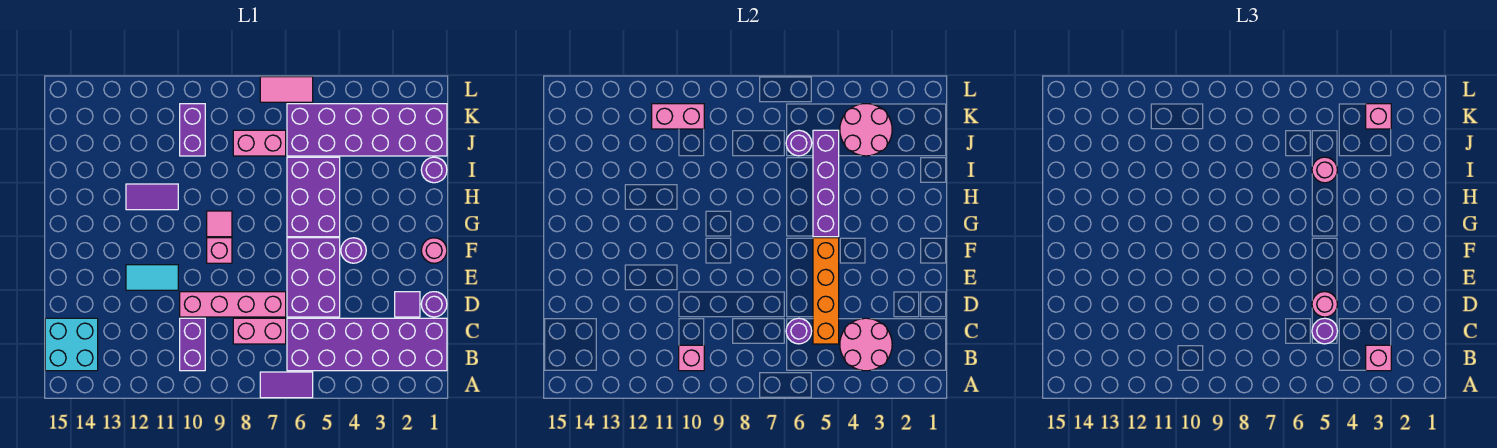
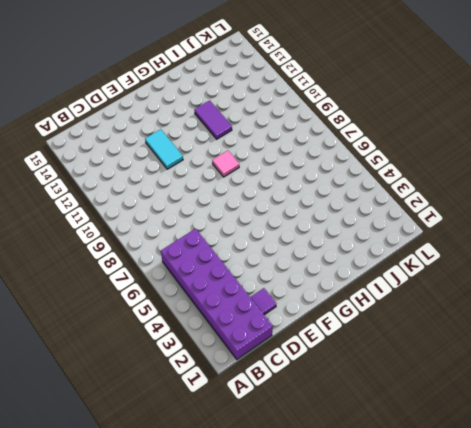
none -> purple 1x2 tile [260,372,313,398]
none -> purple 1x2 brick [180,318,205,371]
none -> cyan 2x2 brick [45,318,98,371]
none -> pink 1x2 brick [233,318,286,344]

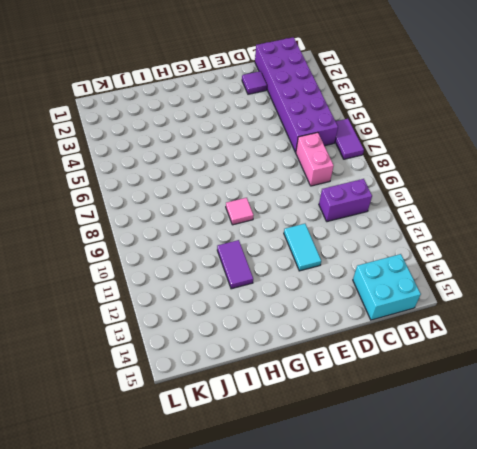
none -> purple 1x1 round brick [421,292,447,317]
none -> purple 2x3 brick [287,238,340,317]
none -> pink 1x4 brick [180,292,286,317]
none -> pink 1x1 round brick [421,238,447,263]

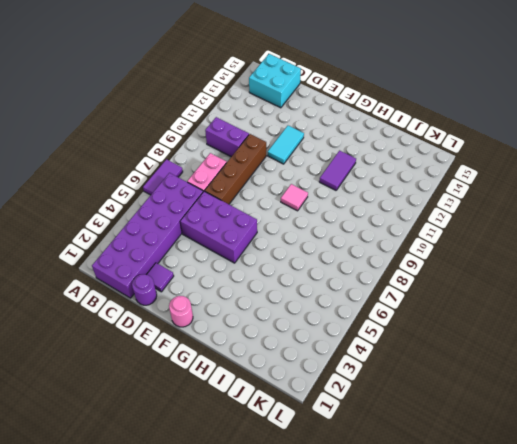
brown 1x4 brick [205,134,266,204] -> pink 1x4 brick [180,292,286,317]
none -> purple 1x1 round brick [341,238,366,263]
none -> pink 1x1 brick [207,238,232,263]
none -> purple 2x3 brick [287,157,340,237]
none -> purple 1x1 round brick [421,157,447,183]

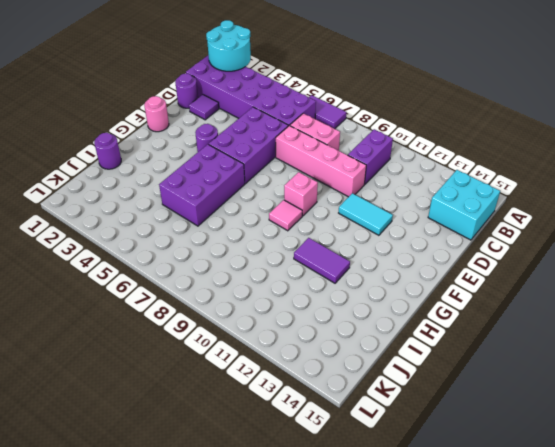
cyan 2x2 round brick [206,20,251,71] -> none
none -> purple 2x6 brick [287,104,447,156]
none -> pink 1x2 brick [233,130,286,156]
none -> purple 1x2 brick [180,104,205,156]
none -> pink 1x2 tile [260,77,313,102]

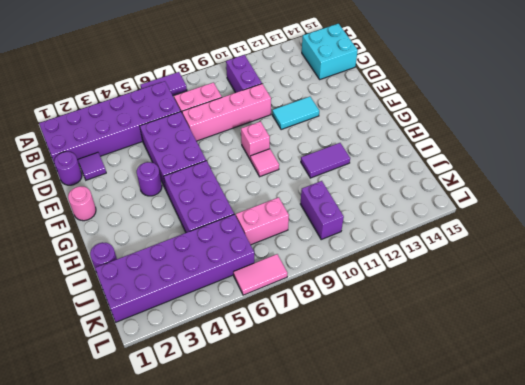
none -> pink 2x2 round brick [840,318,892,371]
none -> pink 1x1 brick [679,345,704,371]
none -> orange 1x4 brick [813,238,839,344]
none -> purple 1x1 round brick [786,318,812,344]

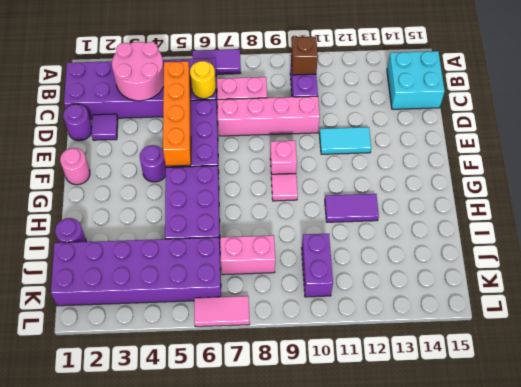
brown 1x1 brick [291,37,318,75] -> pink 1x1 brick [679,345,704,371]
yellow 1x1 round brick [190,61,216,99] -> purple 1x1 round brick [786,318,812,344]
none -> purple 1x4 brick [813,130,839,237]
none -> pink 2x2 round brick [840,104,892,156]
none -> purple 1x1 round brick [786,130,812,156]
none -> pink 1x2 brick [652,104,704,129]

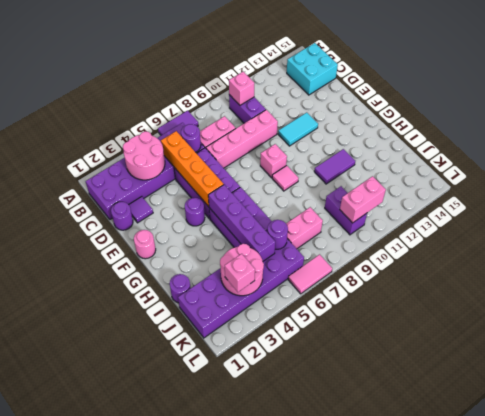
none -> pink 1x1 brick [1366,345,1391,371]
none -> purple 1x1 round brick [1312,318,1337,344]
none -> pink 1x1 round brick [1312,292,1337,317]
none -> pink 1x1 round brick [1312,157,1337,183]

